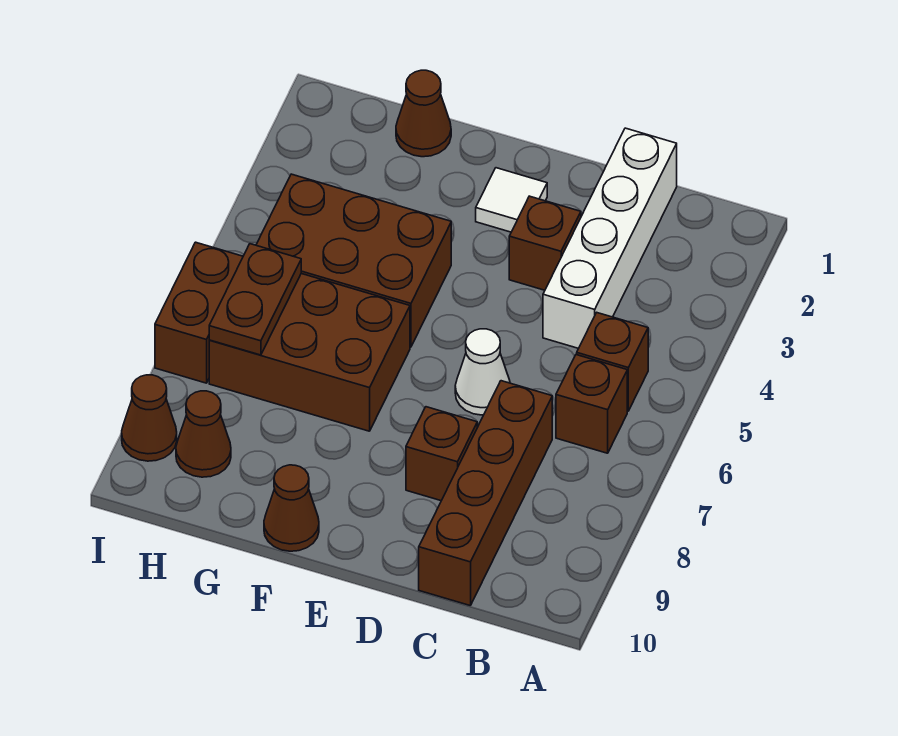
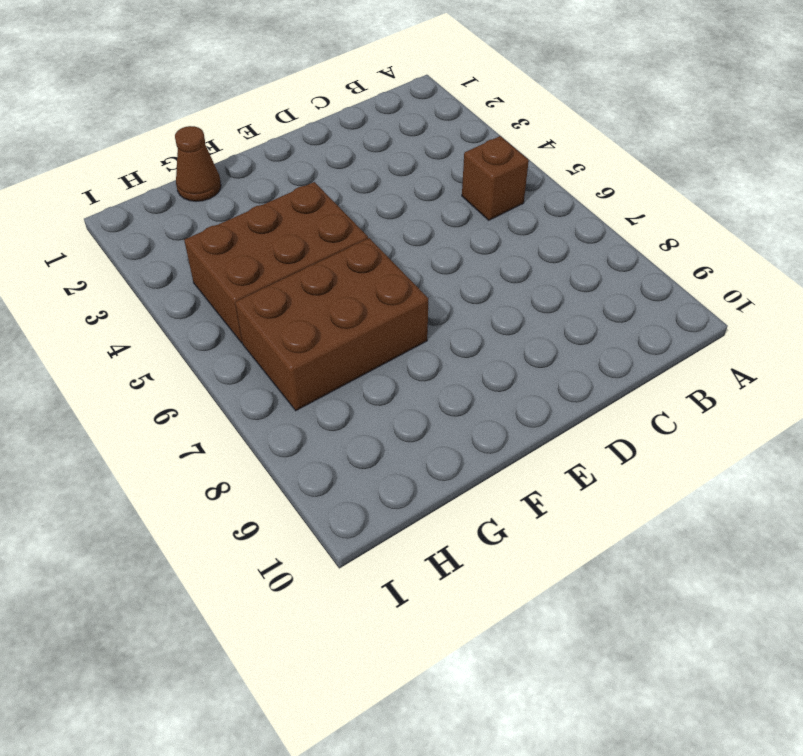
none -> brown 1x1 brick [556,355,627,453]
none -> white 1x4 brick [543,128,677,348]
none -> brown 1x4 brick [419,381,552,606]

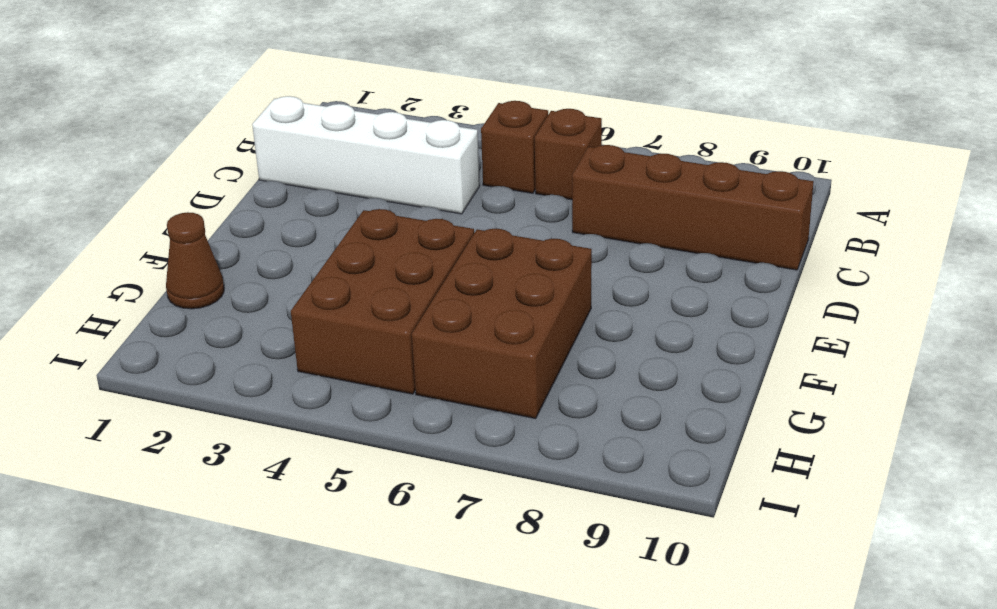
none -> brown 1x1 brick [509,196,581,290]
none -> white 1x1 cone [455,329,510,415]
none -> brown 1x1 brick [406,407,477,501]

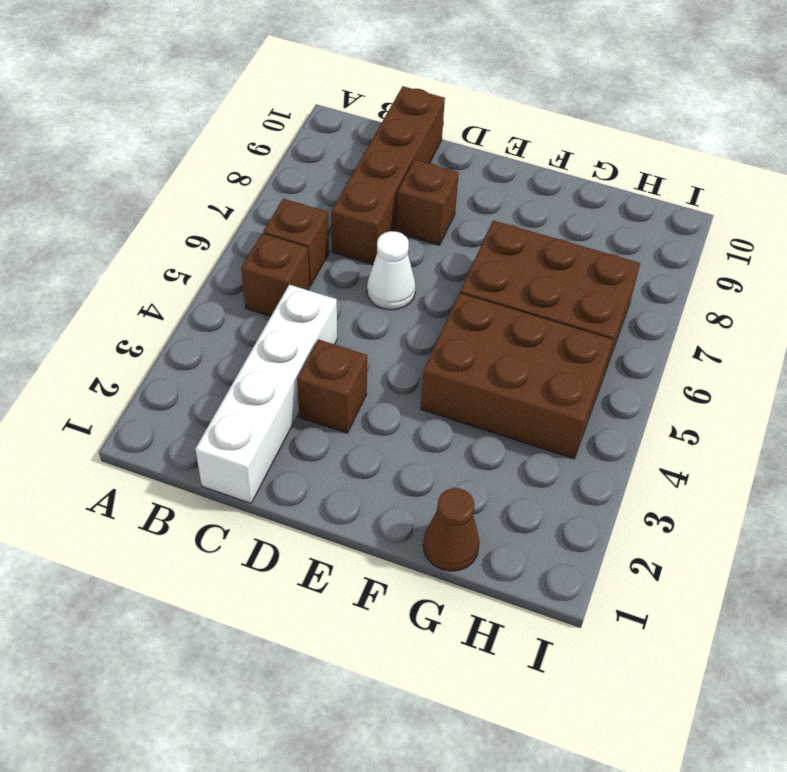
none -> white 1x1 tile [476,168,547,232]
none -> brown 1x1 cone [264,465,319,551]
none -> brown 1x1 cone [176,391,231,477]

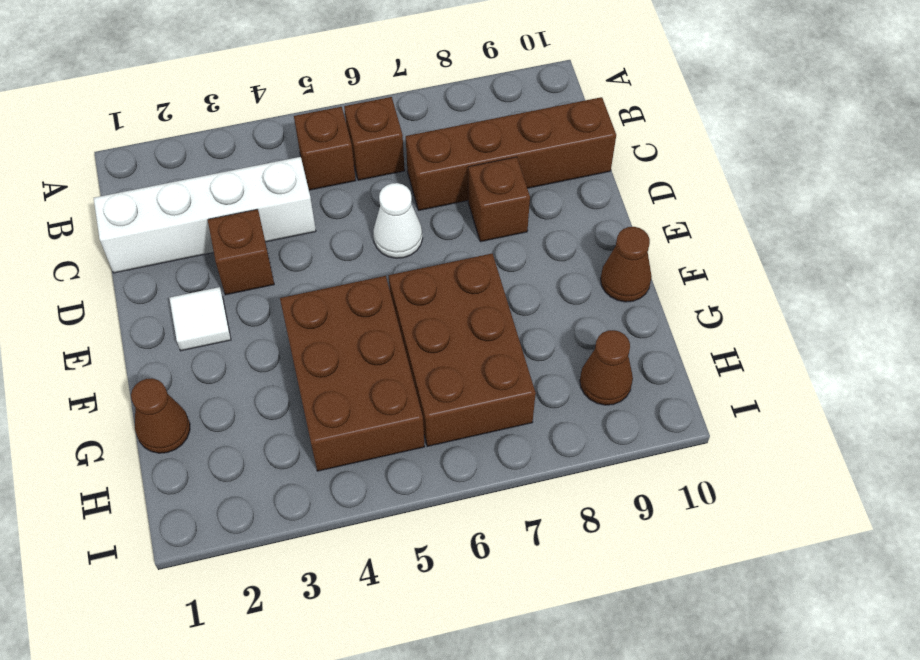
none -> brown 1x2 brick [155,242,243,383]
none -> brown 1x1 cone [122,375,177,461]
none -> brown 1x2 plate [209,244,301,355]

